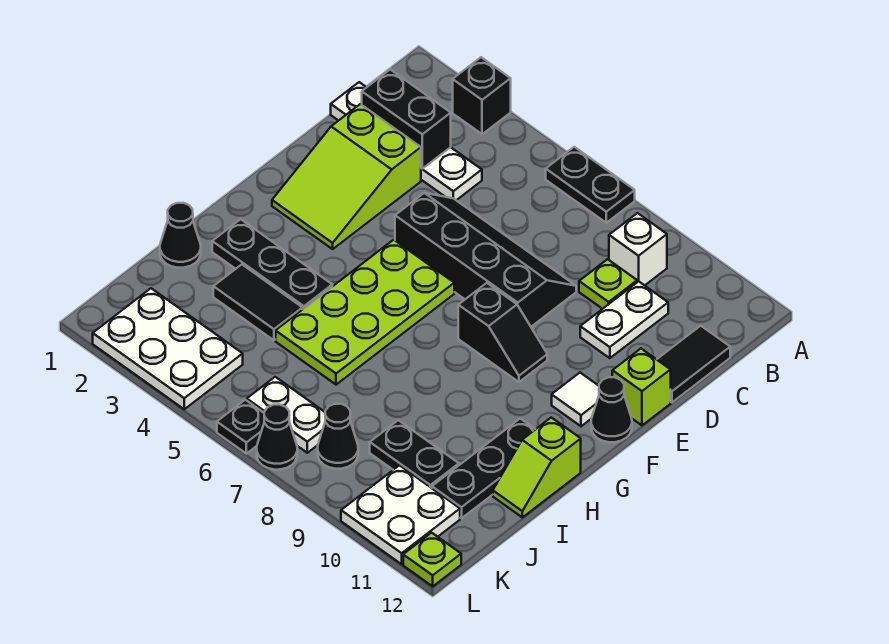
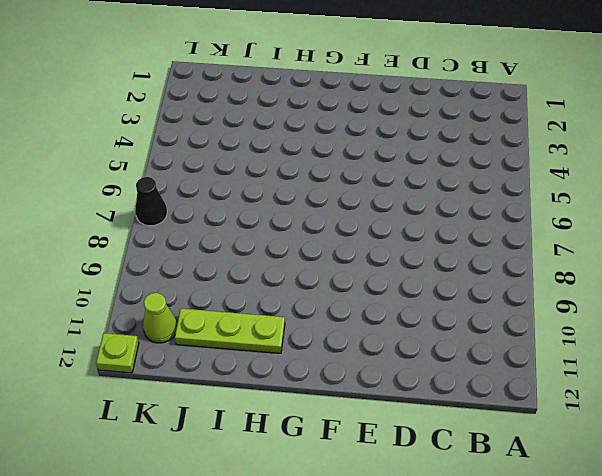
lime 1x3 plate [175,309,285,353] -> black 1x3 plate [432,419,535,518]
lime 1x1 cone [143,293,177,343] -> white 2x2 plate [341,465,460,564]
none -> black 1x1 brick [453,57,511,134]
none -> black 1x2 plate [546,147,635,223]
none -> white 1x1 brick [609,213,667,285]

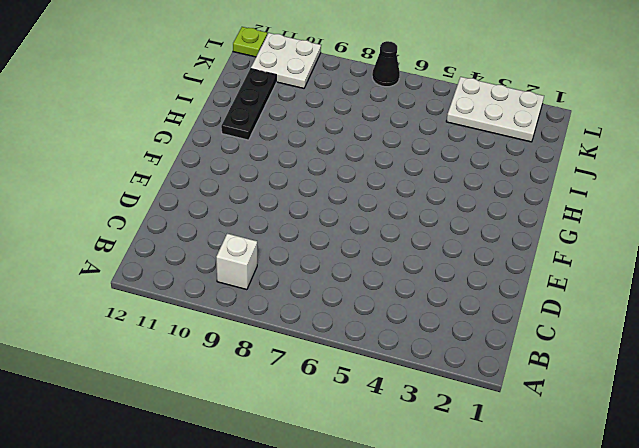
none -> black 1x1 brick [453,57,511,134]
none -> black 1x2 plate [546,147,635,223]
none -> white 1x4 plate [331,82,482,200]

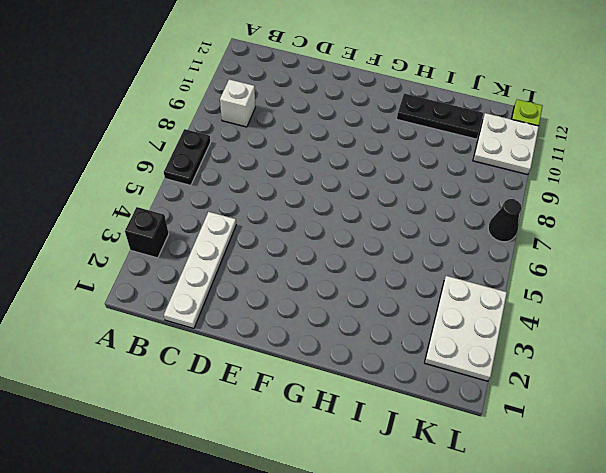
none -> lime 1x1 plate [579,259,637,309]
none -> white 1x2 plate [580,281,668,358]
none -> black 1x2 tile [657,326,730,402]

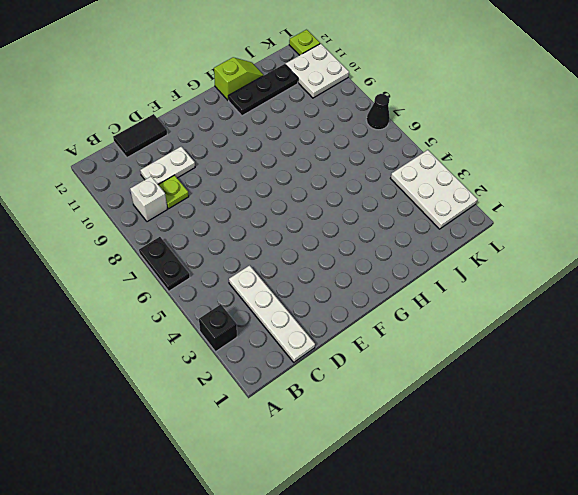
none -> lime 2x3 slope [272,104,421,249]
none -> black 2x4 slope [395,193,576,327]
none -> lime 1x1 brick [612,349,671,425]

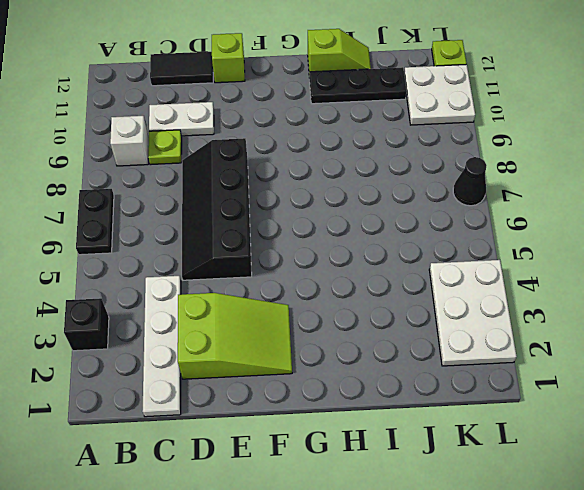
none -> lime 2x4 plate [276,240,454,385]
none -> black 1x2 slope [458,283,547,382]
none -> white 1x1 tile [552,373,599,426]

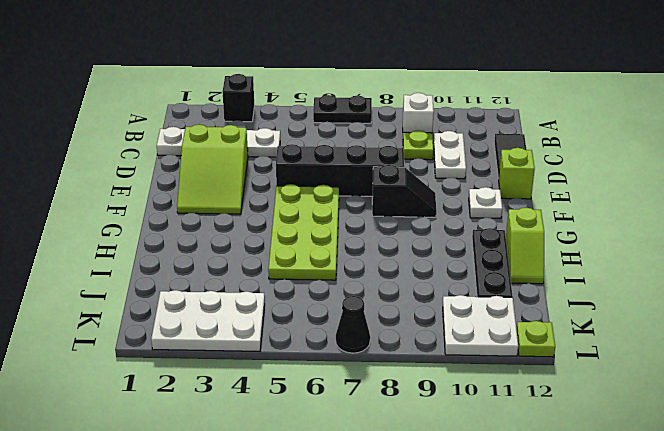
white 1x1 plate [469,187,502,218] -> white 1x1 tile [552,373,599,426]
none -> black 1x1 cone [591,377,632,442]
none -> black 1x3 plate [212,219,332,310]
none -> black 1x1 cone [160,203,201,268]

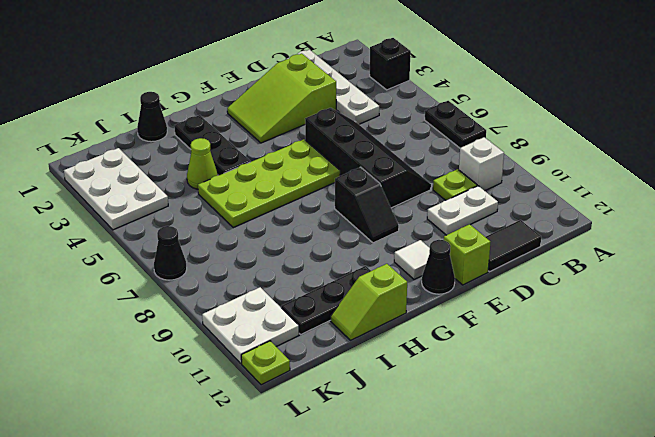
lime 1x1 cone [187,138,217,189] -> black 1x2 tile [213,265,302,340]
none -> black 1x2 plate [370,420,459,488]
none -> white 1x2 plate [247,377,325,453]
none -> black 1x1 cone [318,404,358,469]

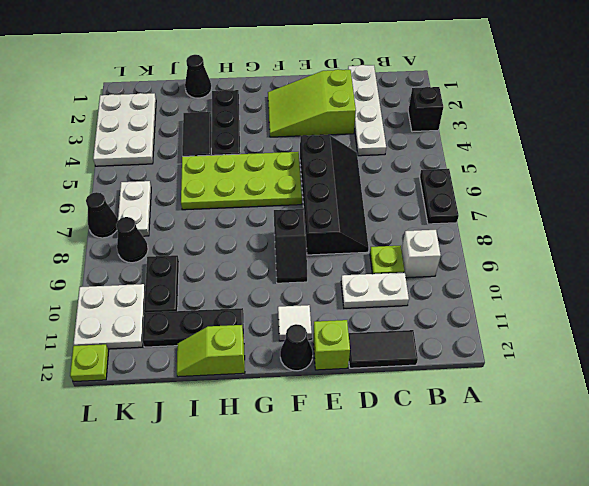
none -> black 1x1 plate [217,400,264,454]
none -> black 1x2 brick [362,70,451,169]

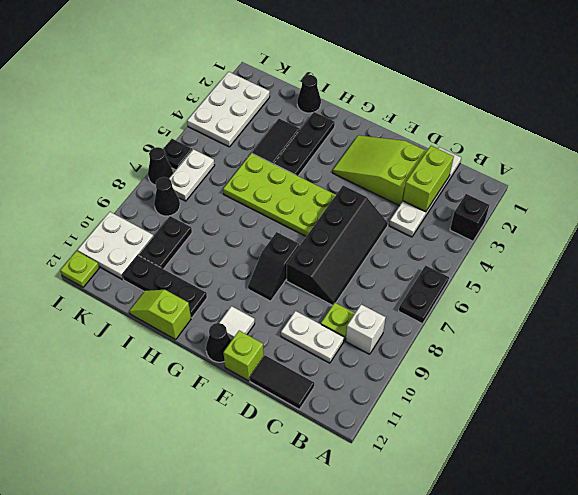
lime 1x2 brick [403,146,454,212] -> black 1x2 brick [362,70,451,169]

